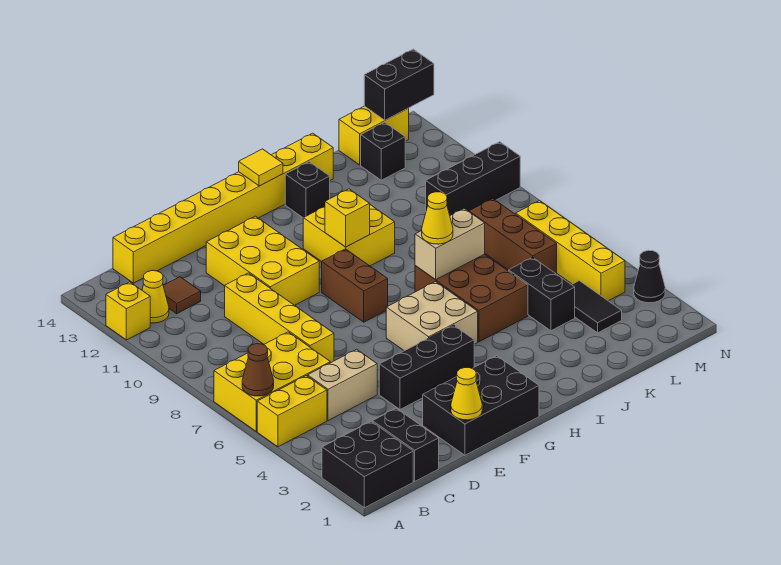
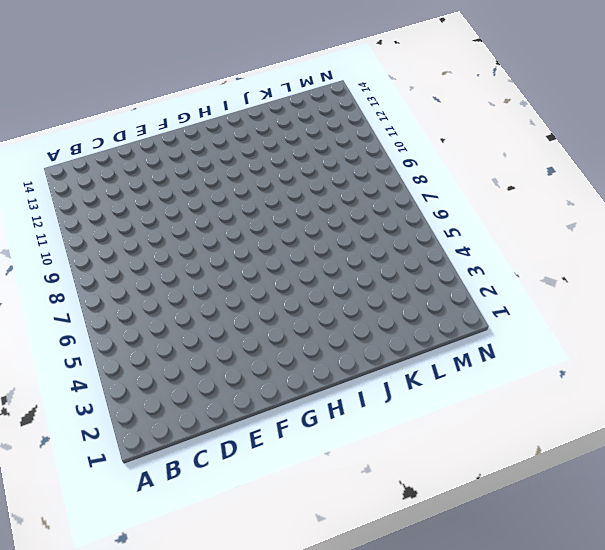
none -> black 2x2 brick [322,421,413,508]
none -> yellow 1x2 brick [257,376,327,447]
none -> yellow 2x3 brick [214,332,330,431]
none -> yellow 1x1 brick [106,282,150,340]

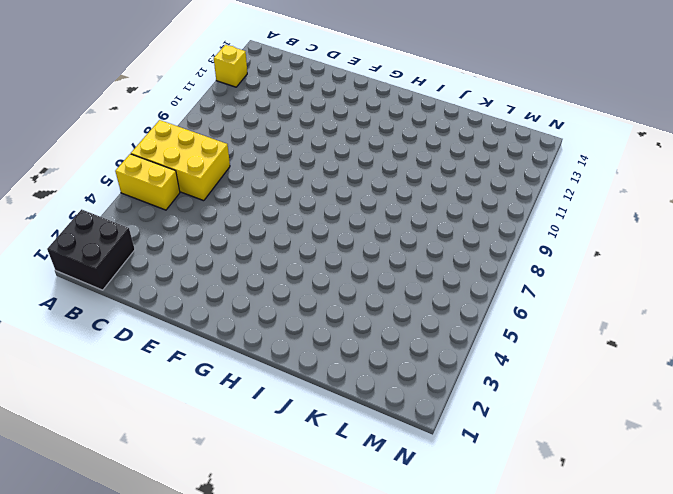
none -> yellow 1x1 cone [142,271,169,323]
none -> black 1x2 brick [372,408,439,481]
none -> tan 1x2 brick [308,349,377,421]
none -> brown 1x1 tile [163,277,201,314]

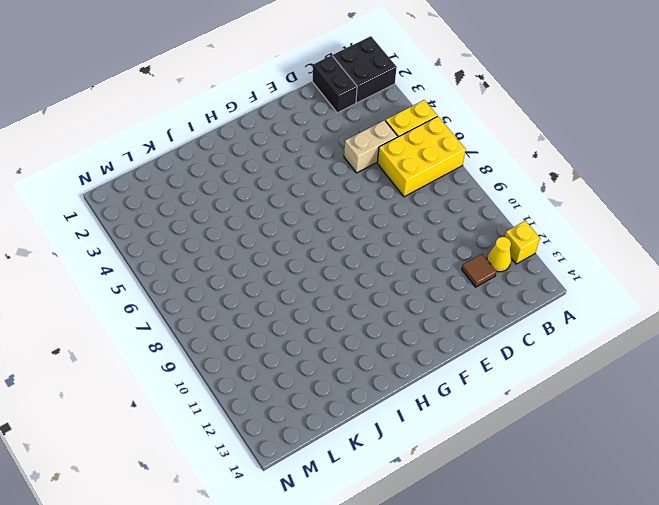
none -> yellow 1x8 brick [113,133,333,283]
none -> yellow 1x4 brick [225,273,334,363]
none -> black 2x3 brick [423,356,539,455]
none -> black 1x3 brick [379,325,474,409]

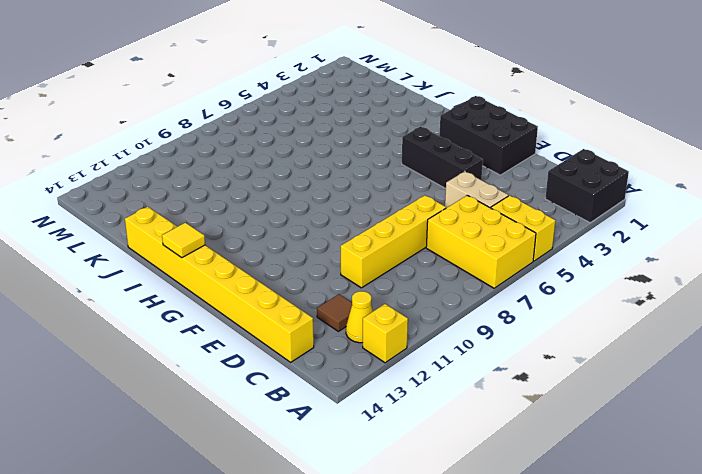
none -> black 1x2 brick [372,408,439,481]
none -> yellow 2x3 brick [206,216,319,305]
none -> tan 2x2 brick [386,282,478,351]
none -> brown 1x2 brick [322,249,388,322]

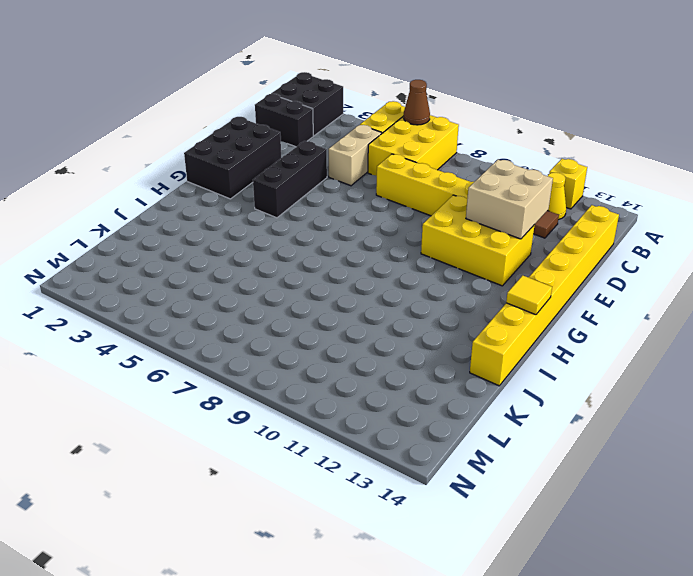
tan 2x2 brick [466,160,553,239] -> tan 2x2 brick moved to [386,282,478,351]
none -> brown 1x2 brick [322,249,388,322]
none -> yellow 2x2 brick [303,205,395,266]
none -> brown 2x3 brick [415,254,528,342]
none -> black 1x1 brick [285,162,330,218]

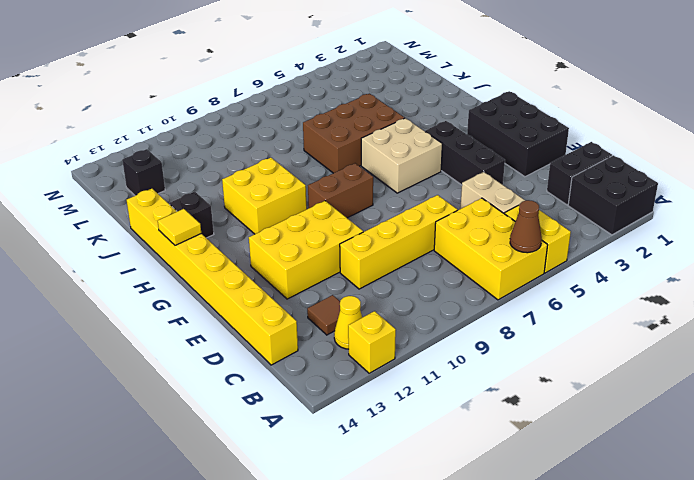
none -> black 1x2 brick [509,257,575,331]
none -> black 1x2 tile [572,281,622,333]
none -> brown 1x3 brick [469,199,557,274]
none -> black 1x3 brick [426,142,520,215]

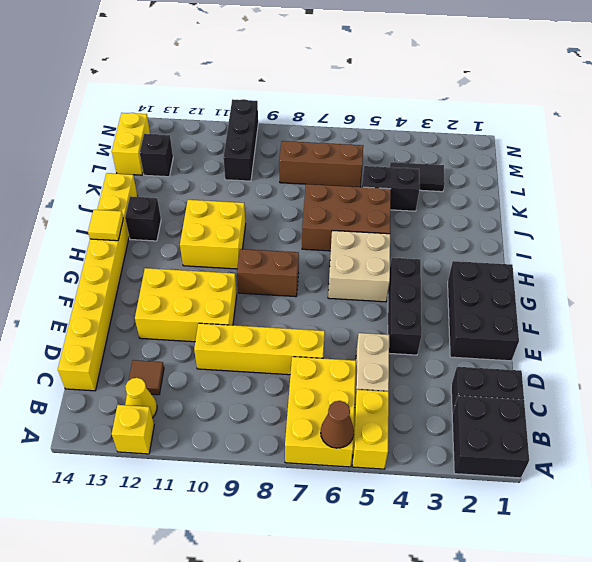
none -> yellow 1x4 brick [516,201,625,301]
none -> black 1x1 cone [634,250,665,303]
none -> yellow 1x1 cone [451,368,482,420]
none -> yellow 1x1 brick [325,189,370,247]

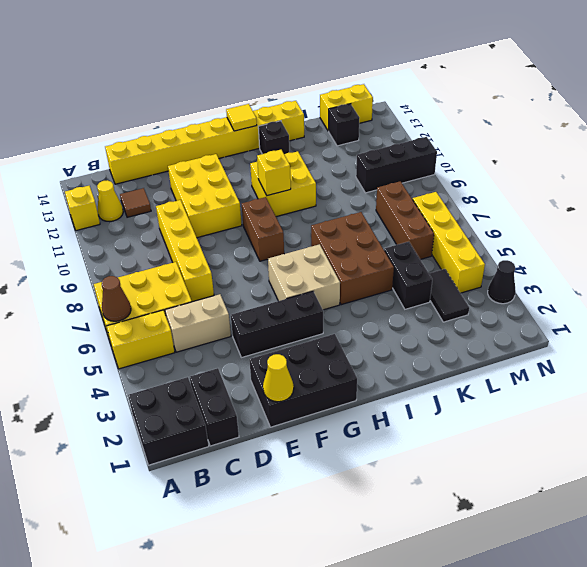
none -> tan 1x2 brick [415,209,485,280]
none -> black 1x2 brick [364,49,434,120]
none -> yellow 1x1 cone [422,192,453,244]

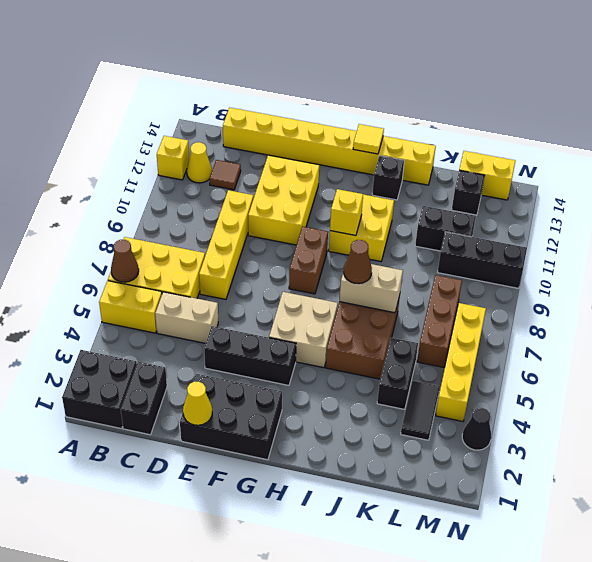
brown 1x1 cone [344,240,372,284] -> yellow 1x1 cone [422,192,453,244]
black 1x2 brick [415,206,476,251] -> black 1x2 brick moved to [364,49,434,120]

